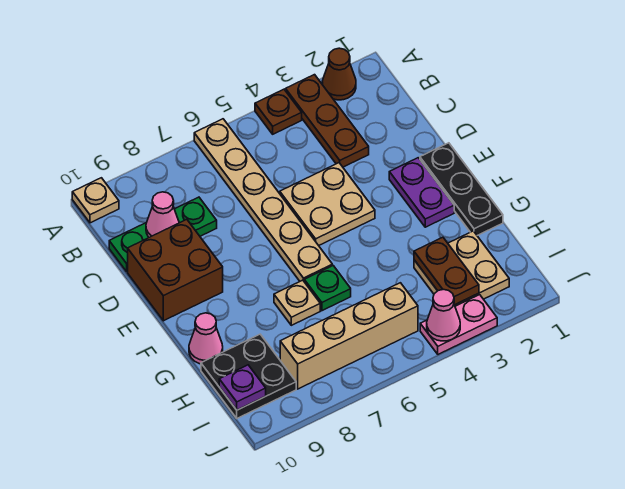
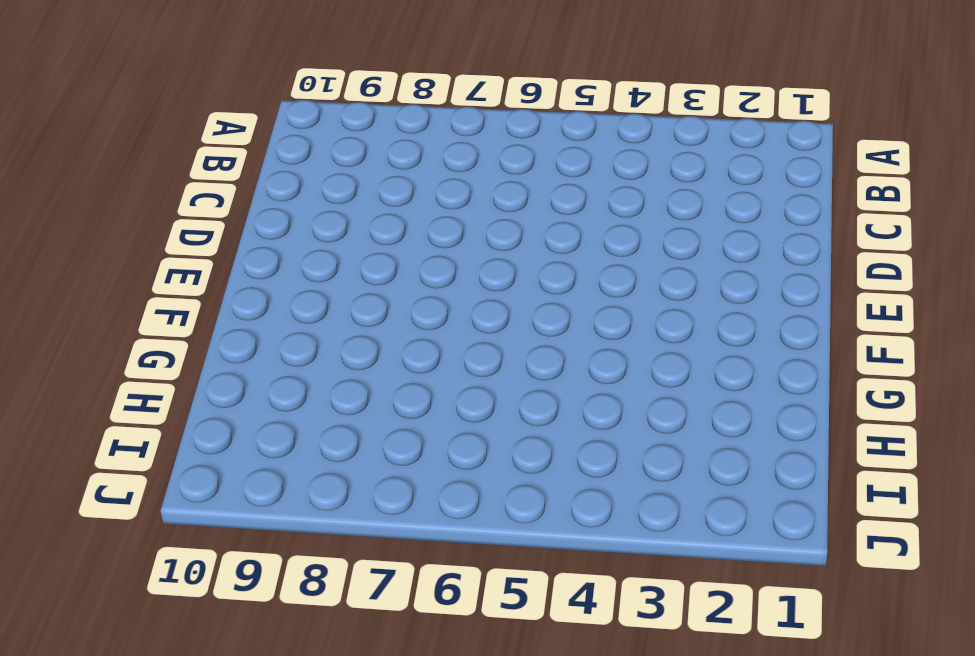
none -> brown 1x1 cone [322,48,356,100]
none -> brown 1x3 plate [286,75,369,167]
none -> brown 1x1 plate [255,89,302,134]

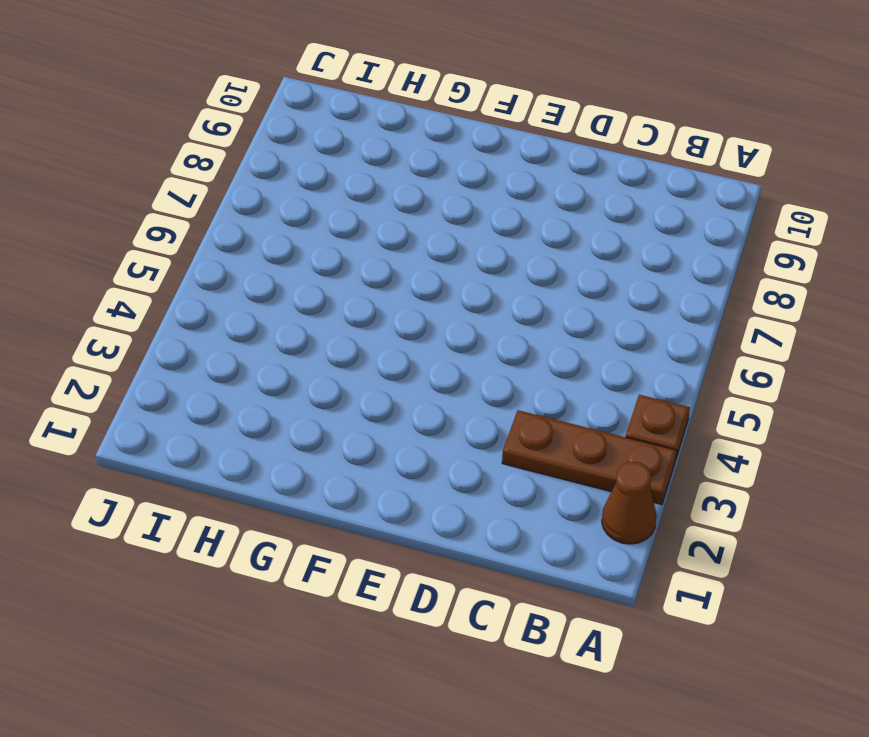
none -> tan 1x6 plate [194,119,332,281]
none -> tan 1x1 plate [72,178,119,223]
none -> green 1x3 plate [109,197,217,272]

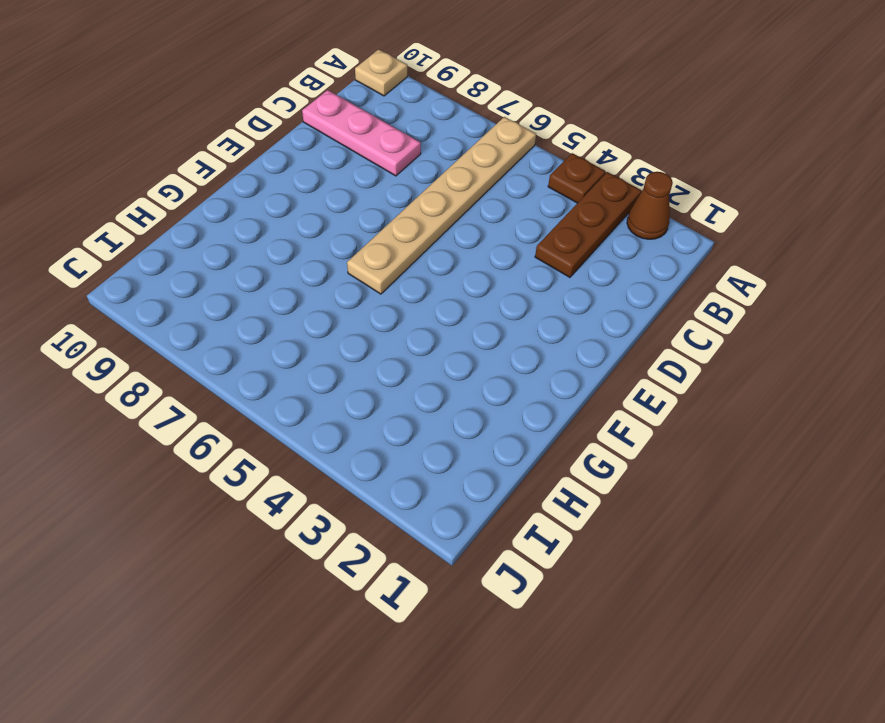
pink 1x3 plate [302,90,421,176] -> green 1x3 plate [109,197,217,272]
none -> tan 2x2 plate [280,163,375,246]
none -> brown 2x2 brick [128,219,223,321]
none -> black 1x3 plate [420,143,503,235]

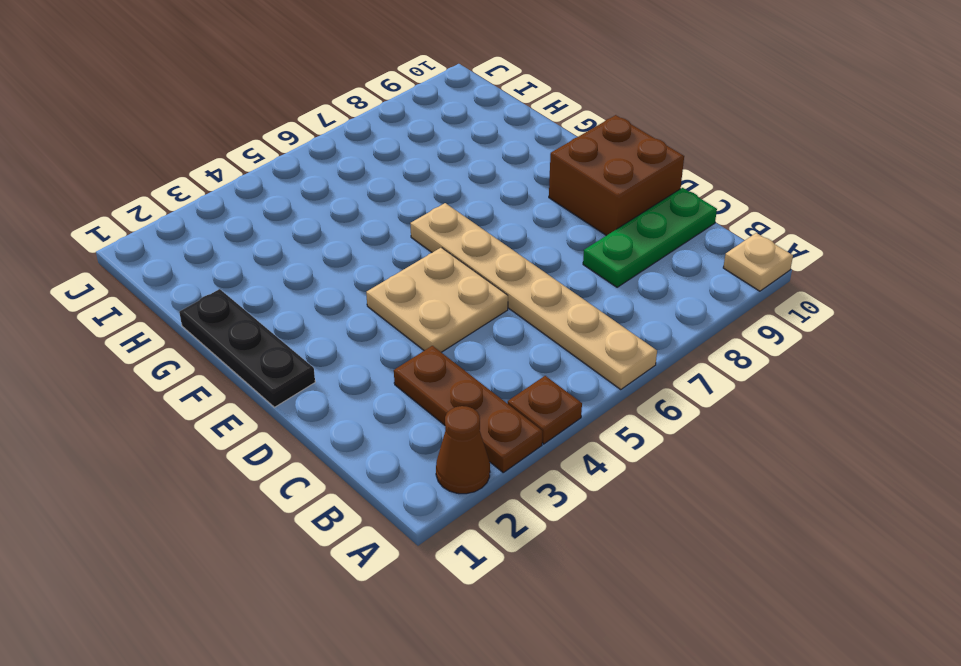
none -> purple 1x2 plate [389,158,454,227]
none -> green 1x1 plate [304,266,351,311]
none -> tan 1x1 plate [274,280,320,325]

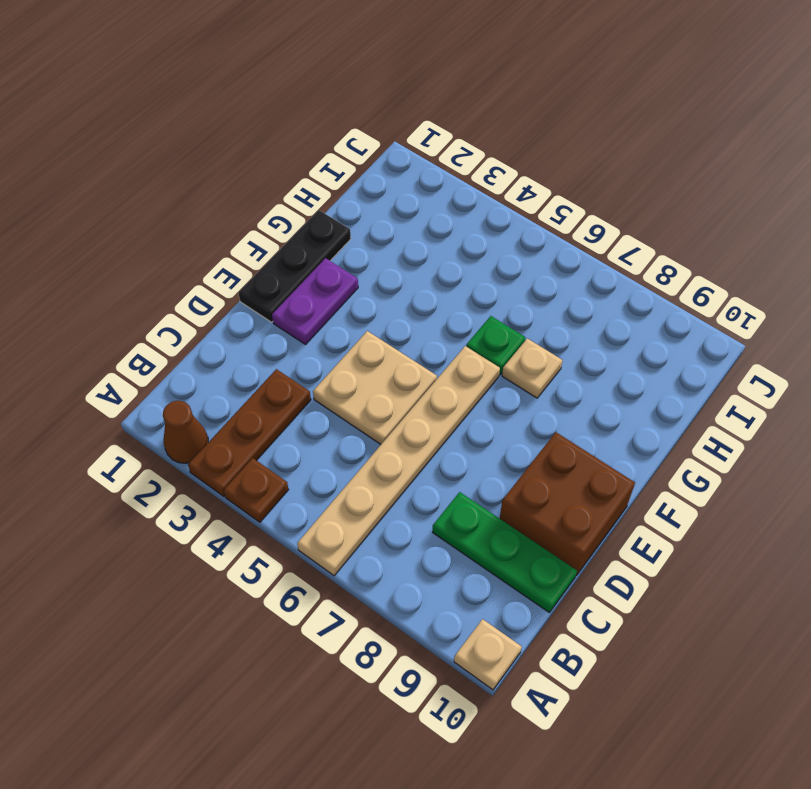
none -> pink 1x1 cone [189,313,223,364]
none -> tan 2x2 plate [414,231,509,306]
none -> black 2x2 plate [201,334,296,418]

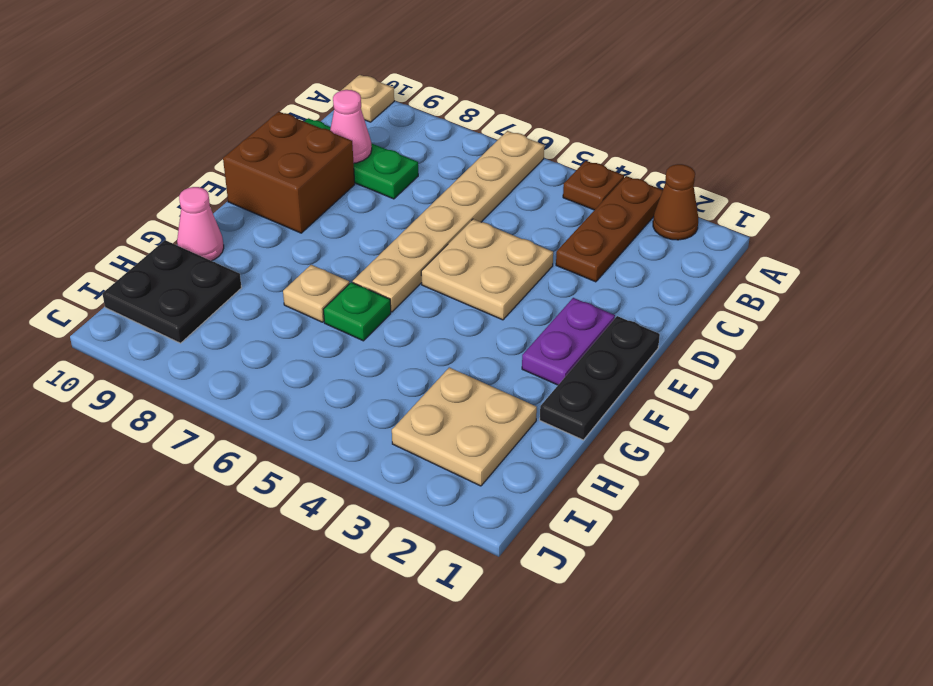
none -> tan 1x4 brick [280,283,418,389]
none -> pink 1x2 plate [420,295,497,354]
none -> brown 1x2 plate [414,237,479,305]

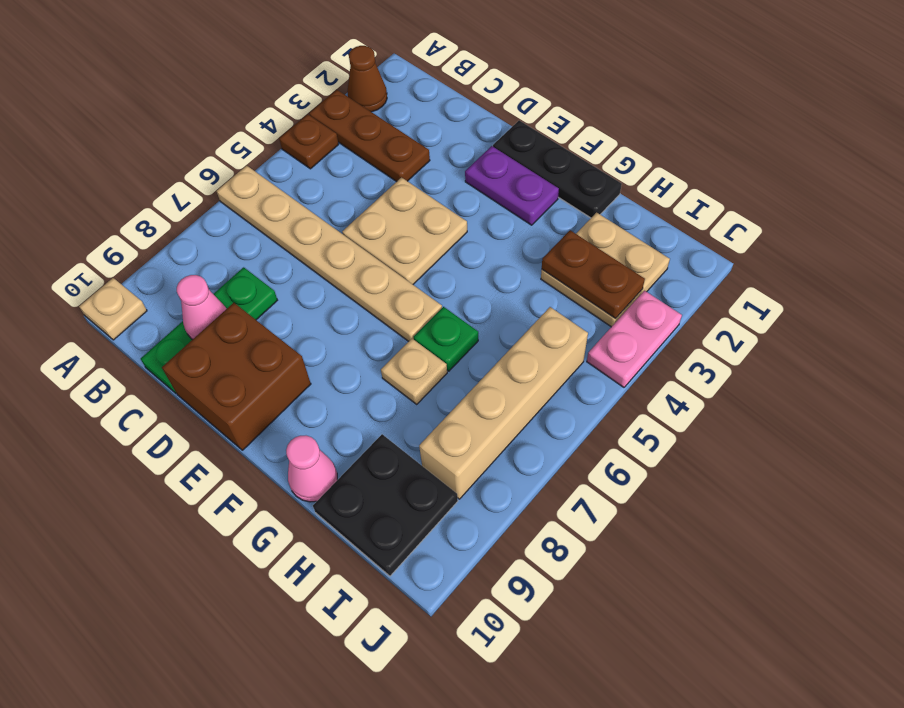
none -> purple 1x1 plate [219,365,266,410]
none -> pink 1x1 cone [427,289,460,341]

